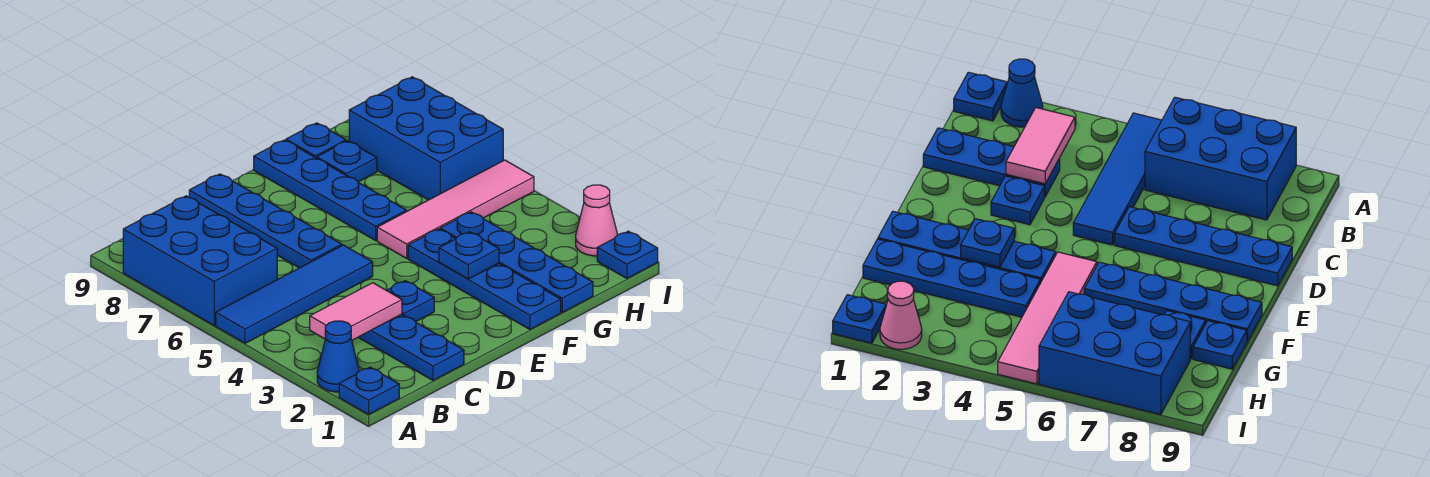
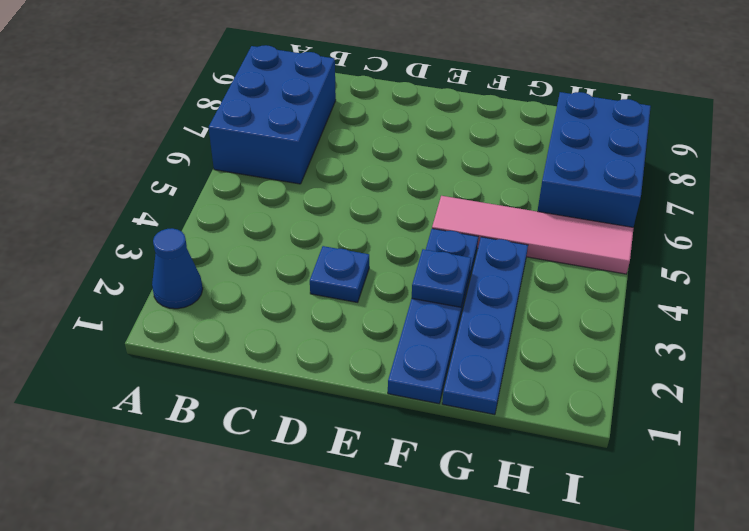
none -> blue 1x1 plate [339,367,399,414]
none -> blue 1x4 tile [216,245,373,343]
none -> blue 1x3 plate [358,314,464,380]

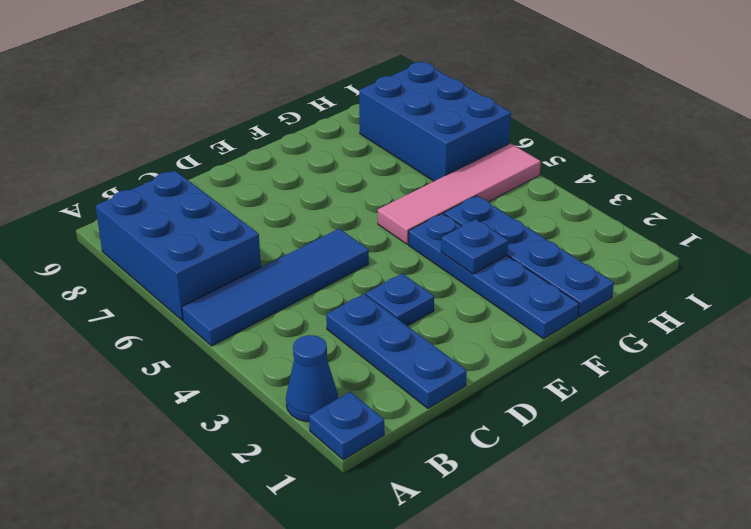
none -> blue 1x4 plate [189,174,342,268]
none -> blue 1x4 plate [254,140,406,240]
none -> blue 1x1 plate [317,141,377,182]

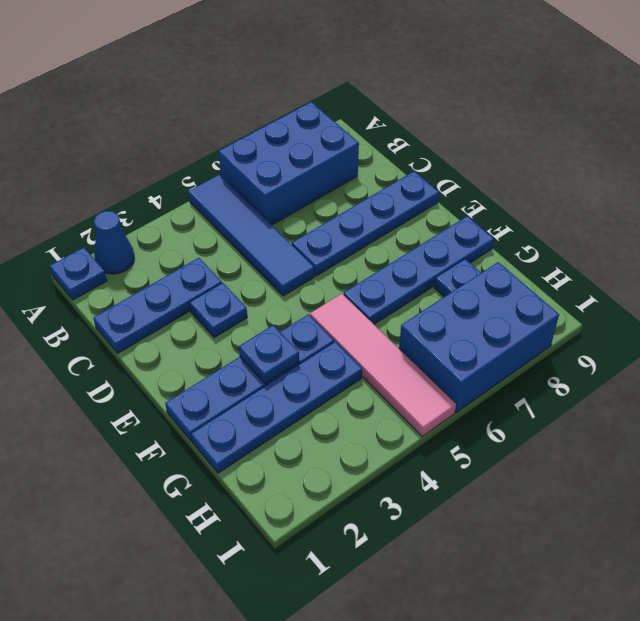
none -> blue 1x1 plate [286,123,346,158]
none -> blue 1x1 plate [597,231,658,278]
none -> pink 1x1 cone [576,185,618,256]

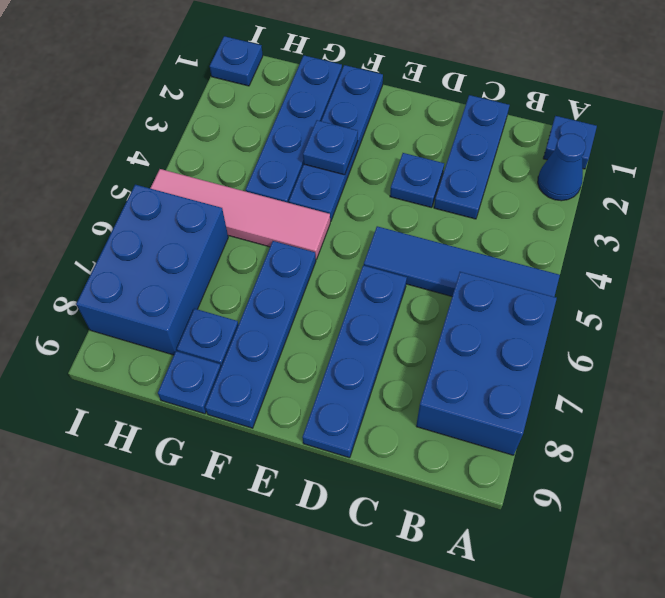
none -> pink 1x1 cone [576,185,618,256]
none -> pink 1x2 tile [310,283,402,340]

